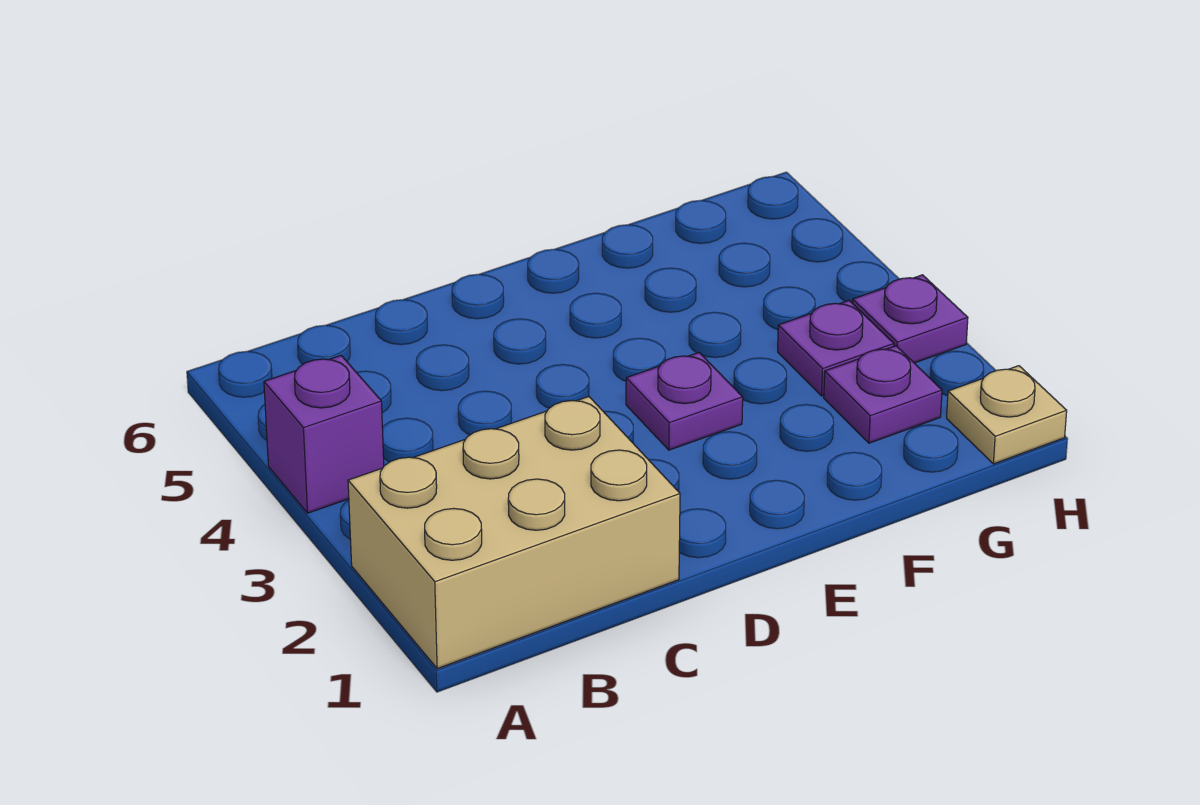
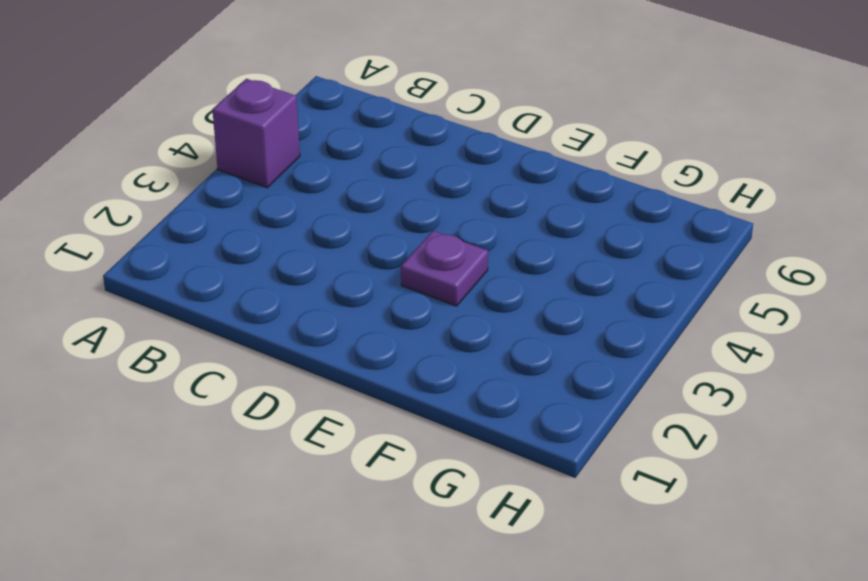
none -> tan 2x3 brick [348,397,680,669]
none -> purple 1x1 plate [824,346,942,443]

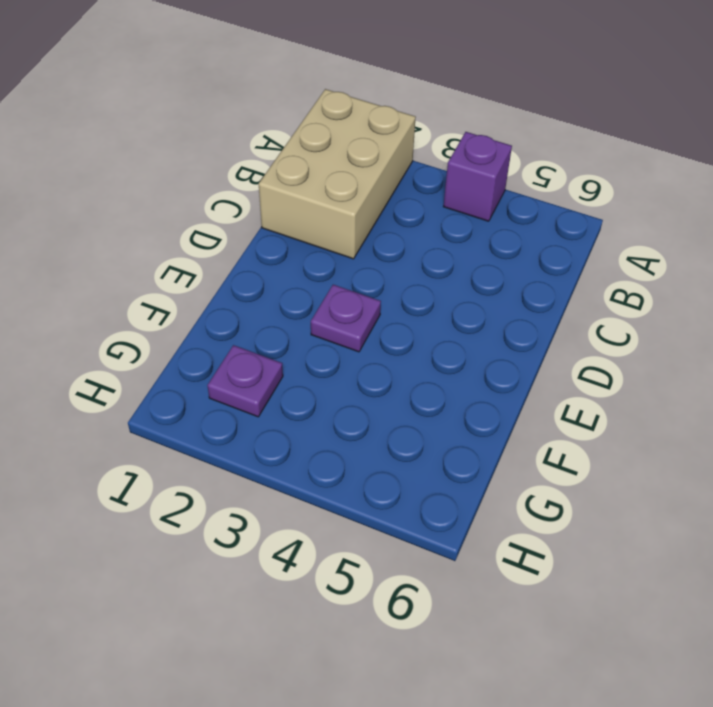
none -> purple 1x1 plate [778,300,894,396]
none -> tan 1x1 plate [947,366,1067,464]

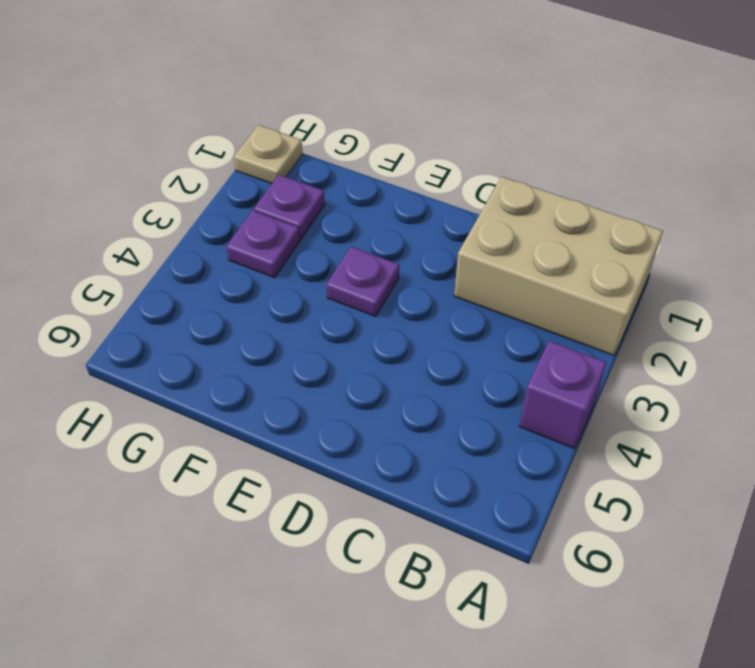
none -> purple 1x1 plate [853,275,968,363]

